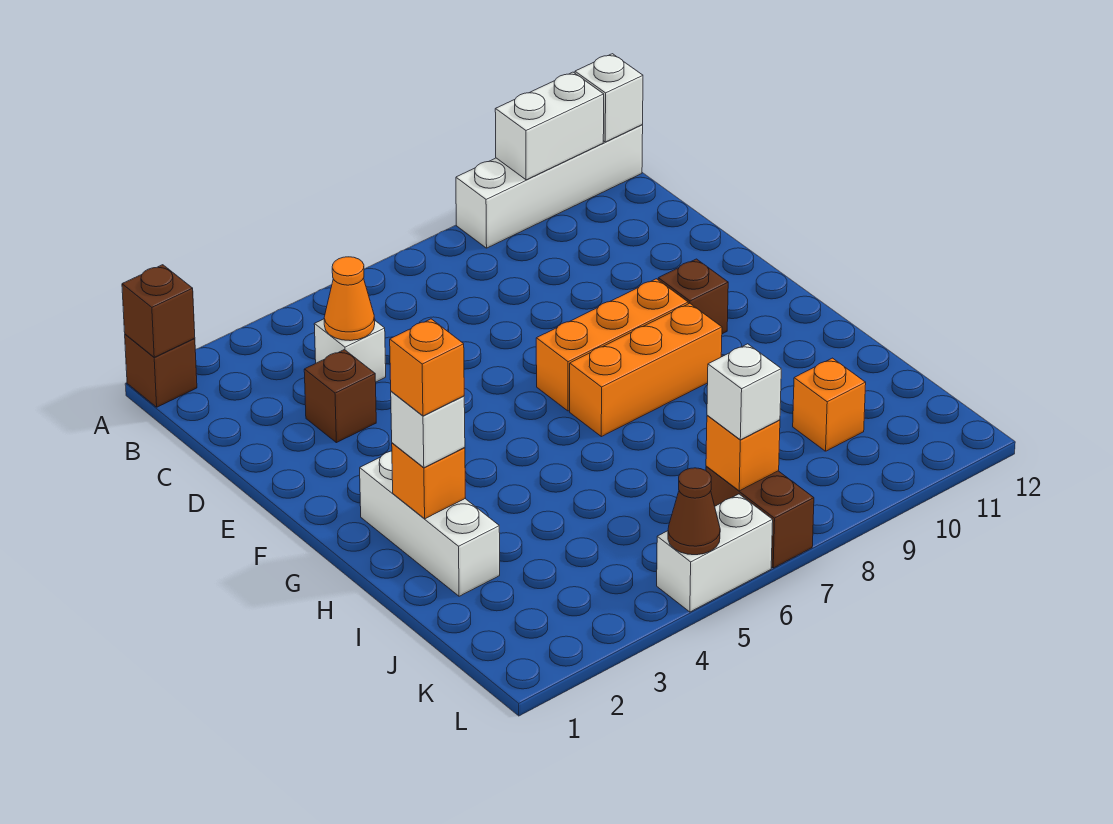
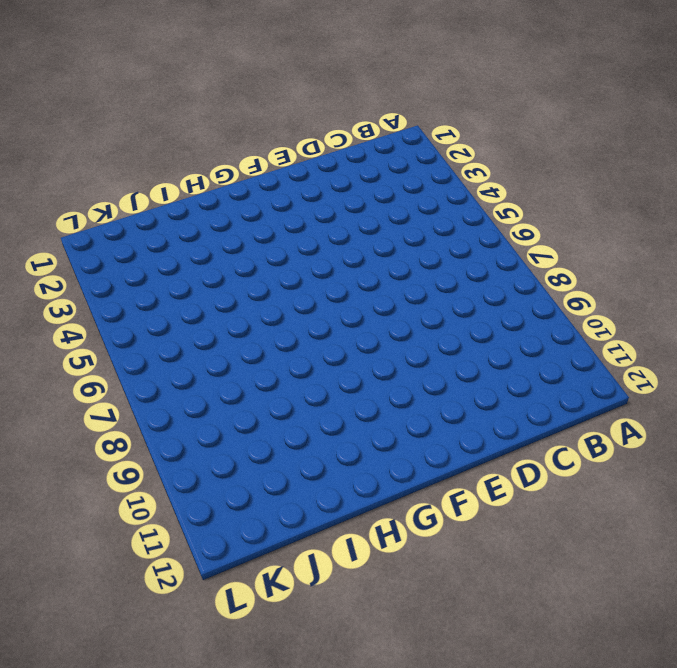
none -> brown 1x1 brick [125,334,197,407]
none -> white 1x4 brick [456,125,643,248]
none -> white 1x1 brick [314,319,386,382]

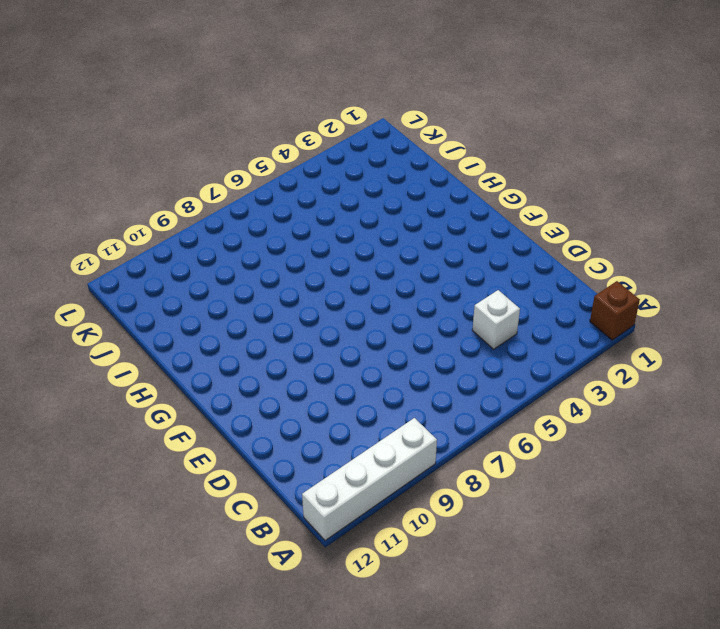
none -> brown 1x1 brick [304,350,376,443]
none -> orange 1x3 brick [536,279,688,411]
none -> brown 1x1 brick [658,259,728,334]

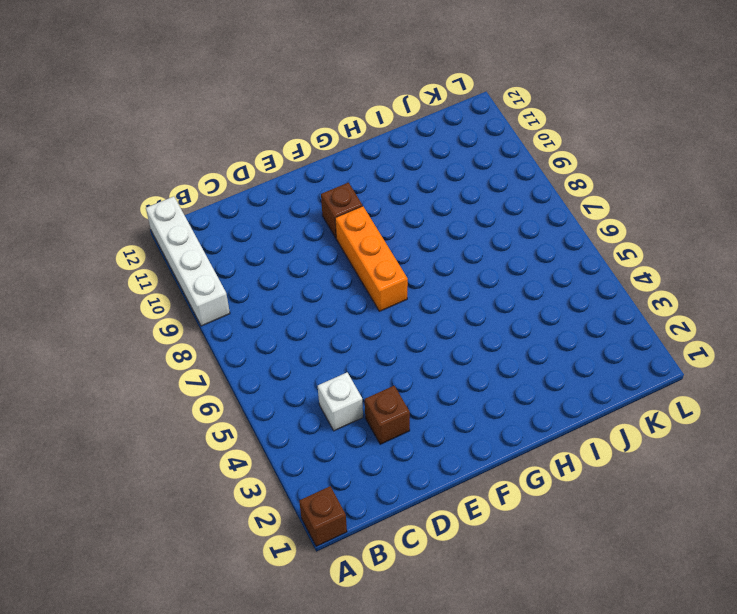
none -> white 1x3 brick [360,451,500,596]
none -> orange 1x3 brick [570,303,722,437]
none -> orange 1x1 brick [793,358,866,451]

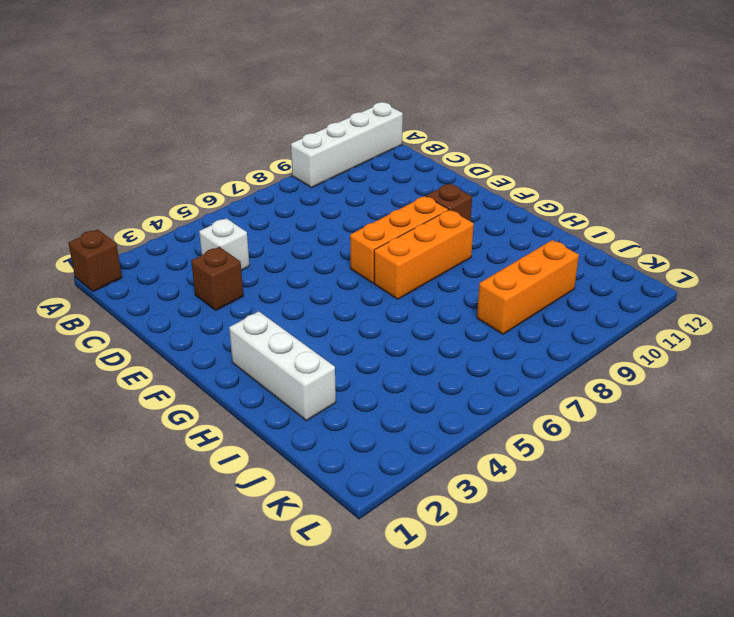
orange 1x3 brick [477,240,579,334] -> orange 1x1 brick [793,358,866,451]
none -> brown 1x2 brick [706,466,814,568]
none -> white 1x2 brick [657,494,773,612]
none -> brown 1x1 brick [122,265,195,357]

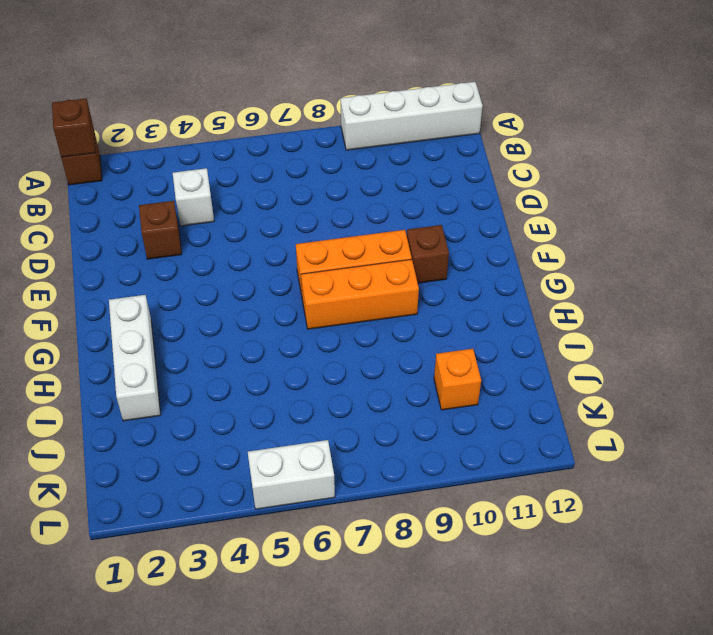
none -> brown 1x2 brick [706,466,814,568]
none -> white 1x2 brick [495,72,604,180]
none -> white 1x1 brick [575,54,643,142]

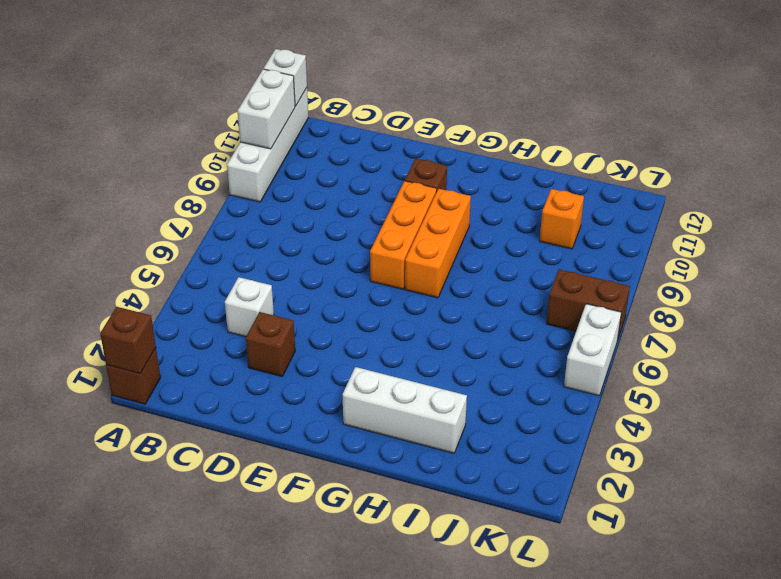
none -> orange 1x1 cone [324,257,375,341]
none -> orange 1x1 brick [392,443,465,519]
none -> orange 1x1 brick [706,415,780,491]

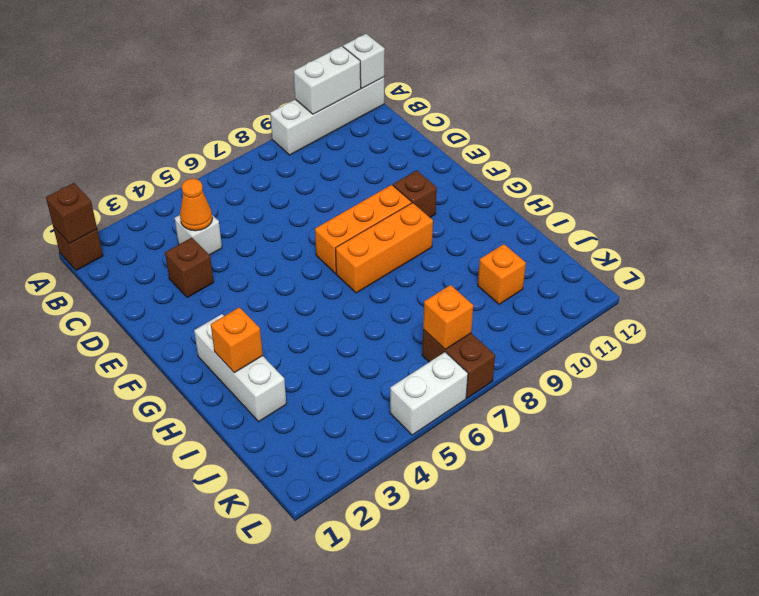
none -> brown 1x1 cone [668,468,720,555]
none -> white 1x1 brick [391,391,465,468]
none -> white 1x1 brick [707,344,781,440]

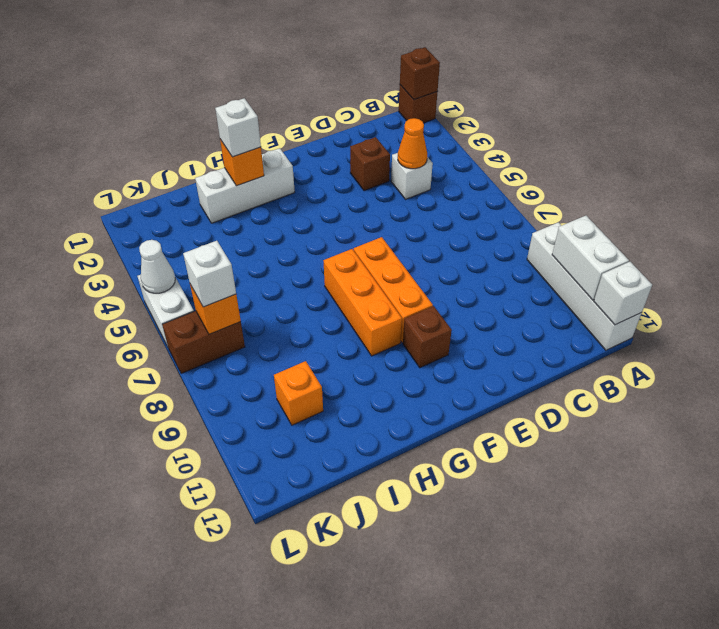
white 1x1 cone [139,240,175,293] -> brown 1x1 cone [668,468,720,555]
none -> orange 1x1 brick [390,319,464,416]

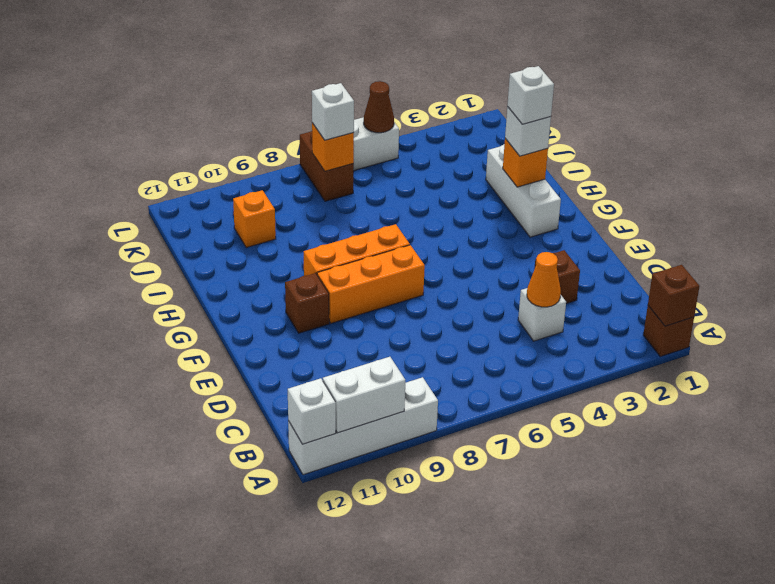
white 1x1 brick [507,66,554,124] -> orange 1x1 brick [390,319,464,416]

